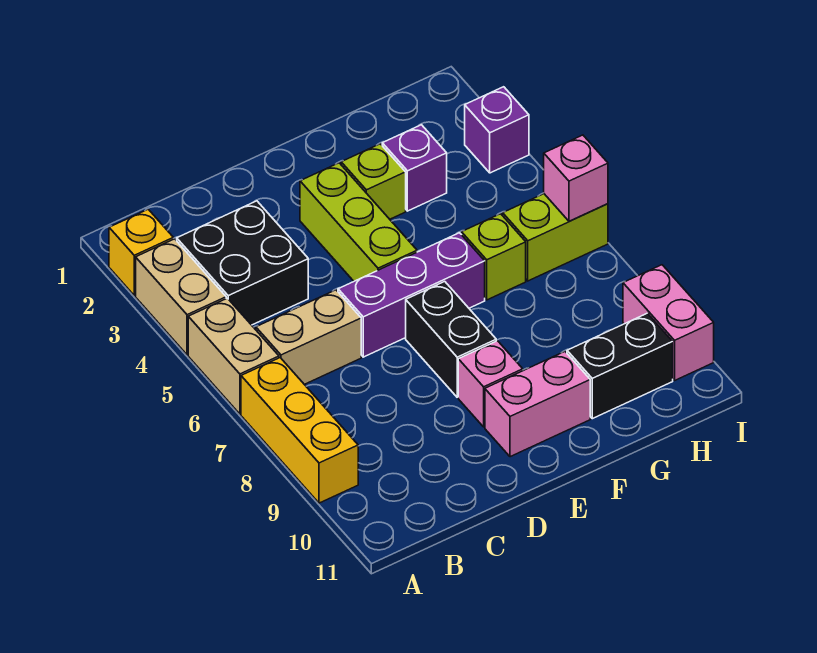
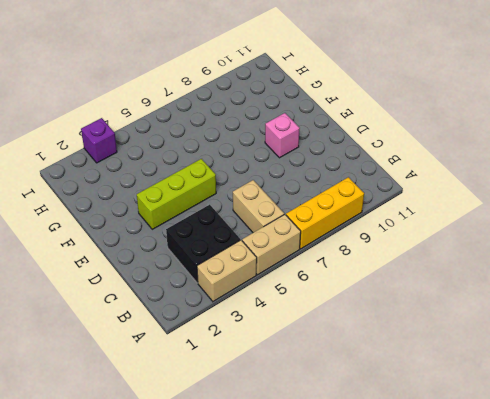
none -> yellow 1x1 brick [109,209,173,295]
none -> purple 1x3 brick [338,233,485,357]
none -> black 1x2 brick [406,281,496,397]

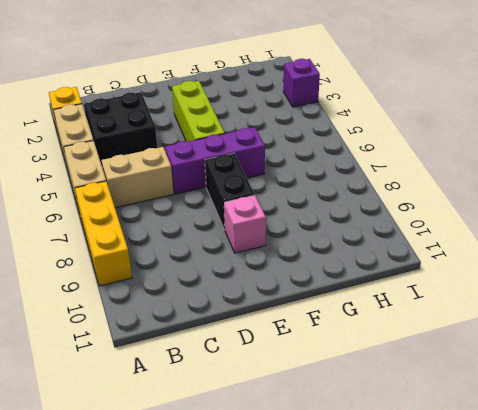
none -> pink 1x2 brick [485,352,590,457]
none -> lime 1x1 brick [341,144,406,219]
none -> purple 1x1 brick [382,125,447,211]

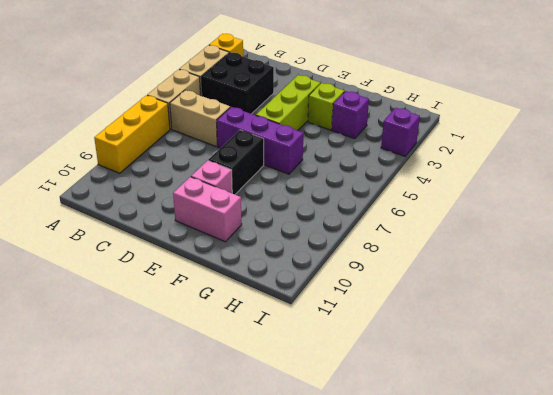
none -> lime 1x1 brick [462,214,526,300]
none -> black 1x2 brick [567,313,673,419]
none -> lime 1x2 brick [503,194,608,281]

